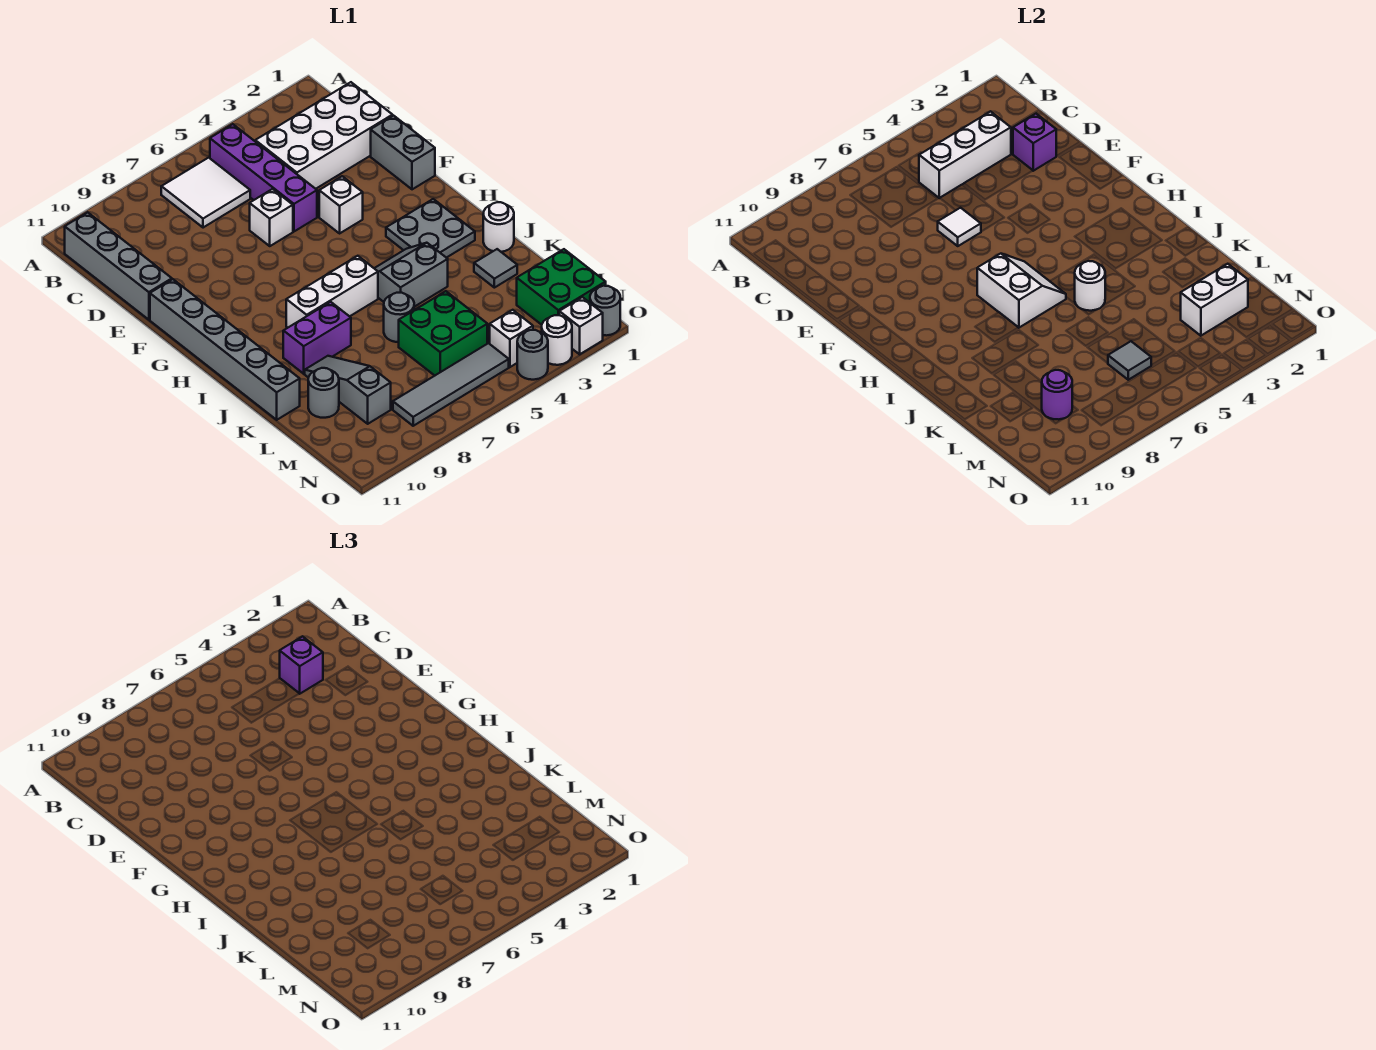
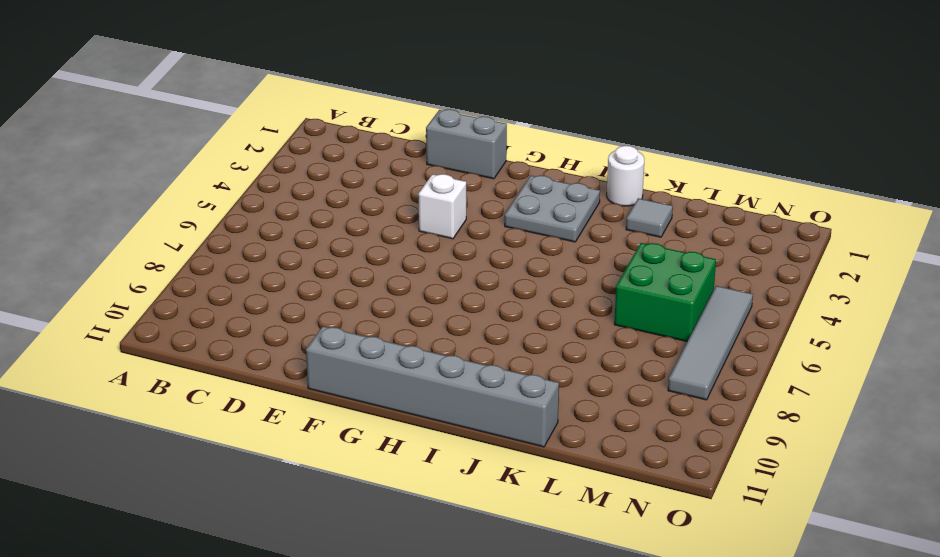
none -> purple 1x4 brick [210,124,317,231]
none -> white 2x2 tile [161,158,250,228]
none -> grey 1x4 brick [65,212,172,320]
none -> white 2x4 brick [255,82,393,189]

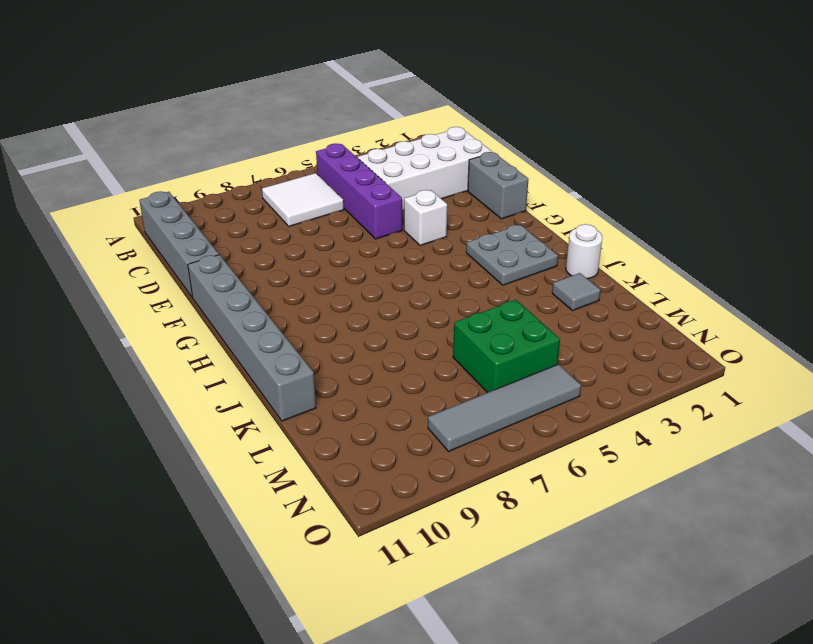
none -> white 1x1 brick [250,189,293,246]
none -> grey 2x2 slope [374,243,448,307]
none -> white 1x3 brick [286,256,378,328]
none -> purple 1x2 brick [283,302,351,374]

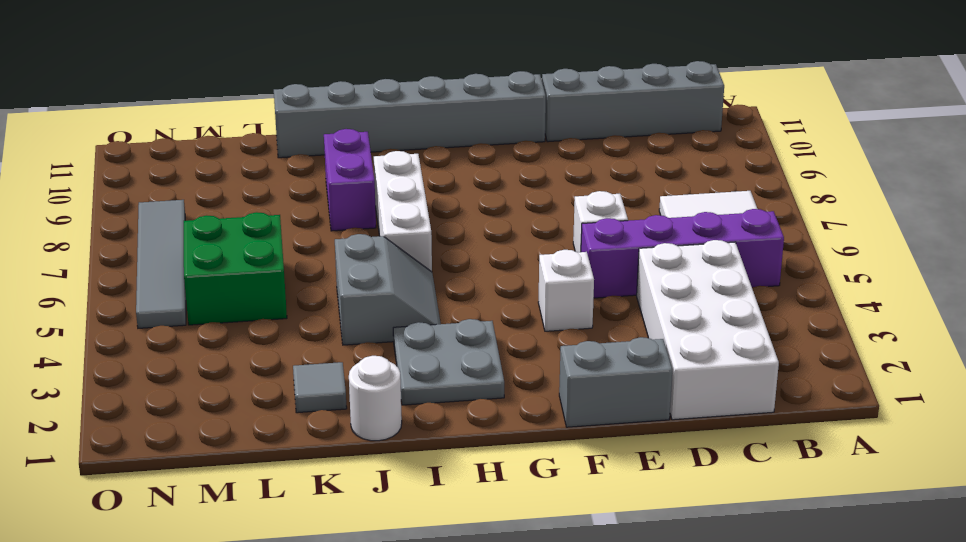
none -> grey 1x1 round brick [384,293,414,342]
none -> grey 1x3 slope [305,356,391,424]
none -> grey 1x1 round brick [308,368,339,418]
none -> green 2x2 brick [517,249,606,325]

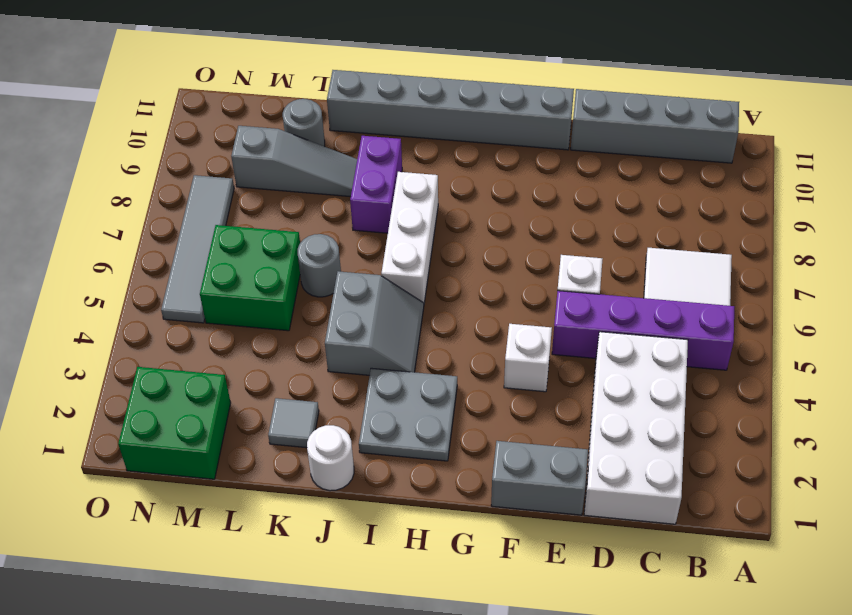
none -> white 1x1 brick [490,310,533,367]
none -> grey 1x1 round brick [590,286,620,336]
none -> white 1x1 brick [559,297,603,354]
none -> white 1x1 round brick [542,315,572,365]

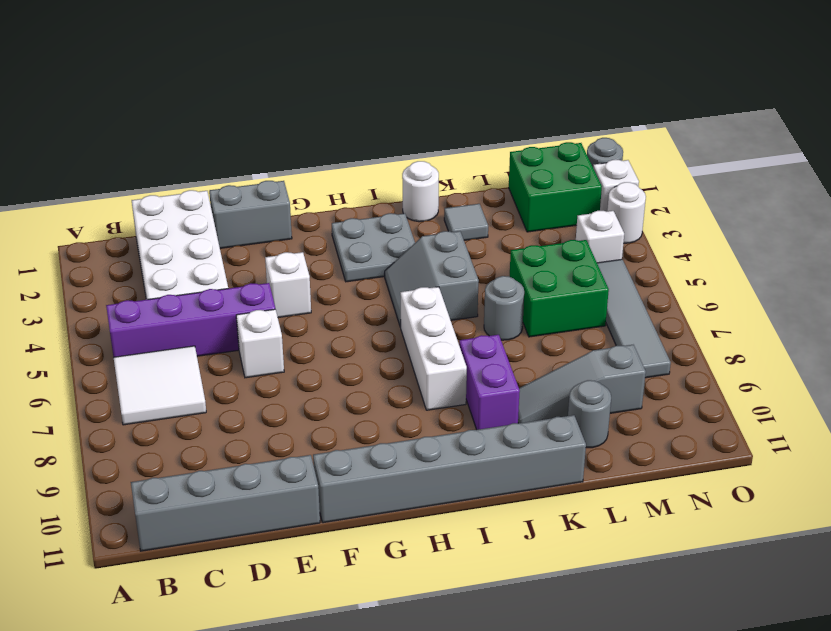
none -> grey 1x1 round brick [517,330,548,380]
none -> white 1x3 brick [919,111,1011,198]
none -> purple 1x1 brick [1013,114,1056,171]
none -> white 1x1 tile [938,208,981,246]

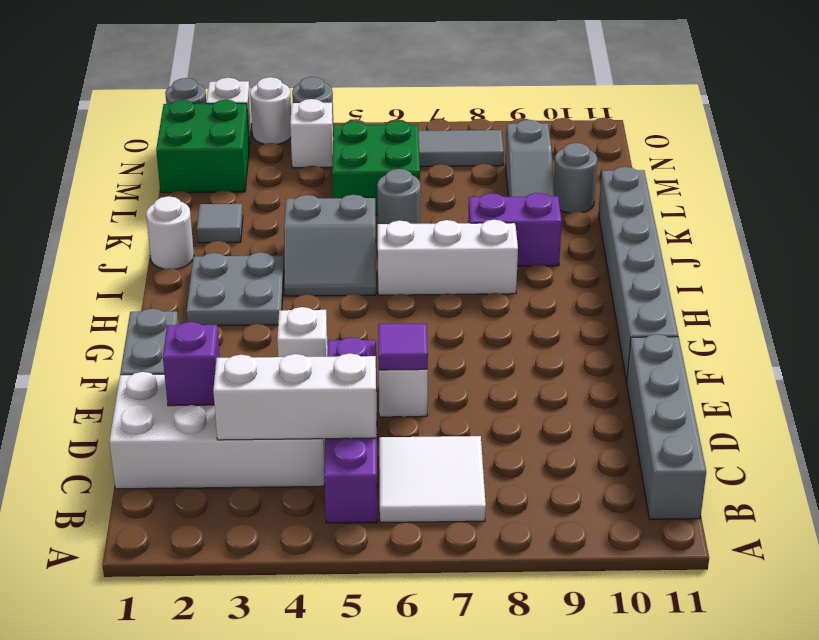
purple 1x1 tile [378,323,428,370] -> white 1x1 tile [938,208,981,246]
none -> white 2x2 slope [977,254,1066,328]
none -> white 1x1 round brick [1075,261,1105,311]
none -> white 1x2 brick [1181,264,1248,336]
none -> grey 1x1 tile [1108,341,1151,380]

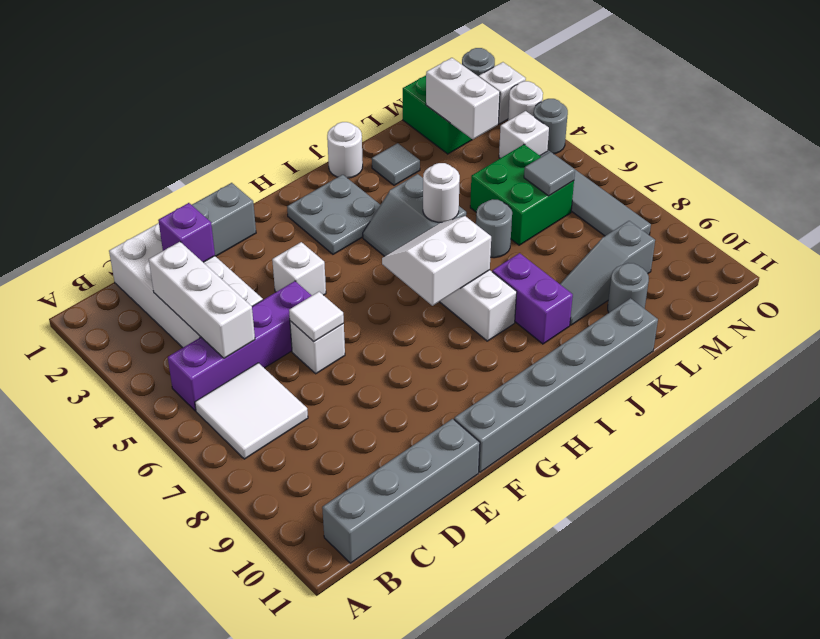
none -> purple 1x1 round brick [1042,370,1072,419]
none -> purple 1x1 brick [280,636,323,694]

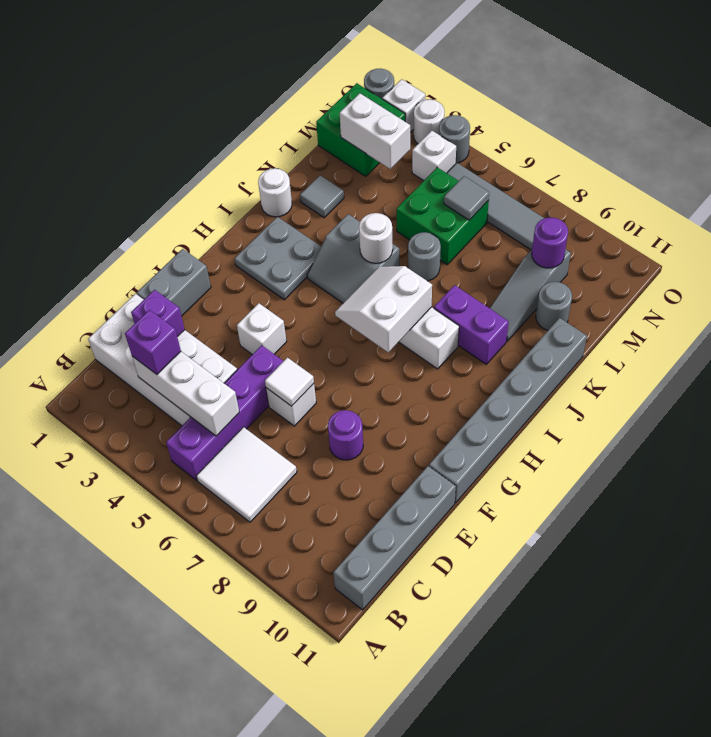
purple 1x1 round brick [328,410,363,460] -> none

